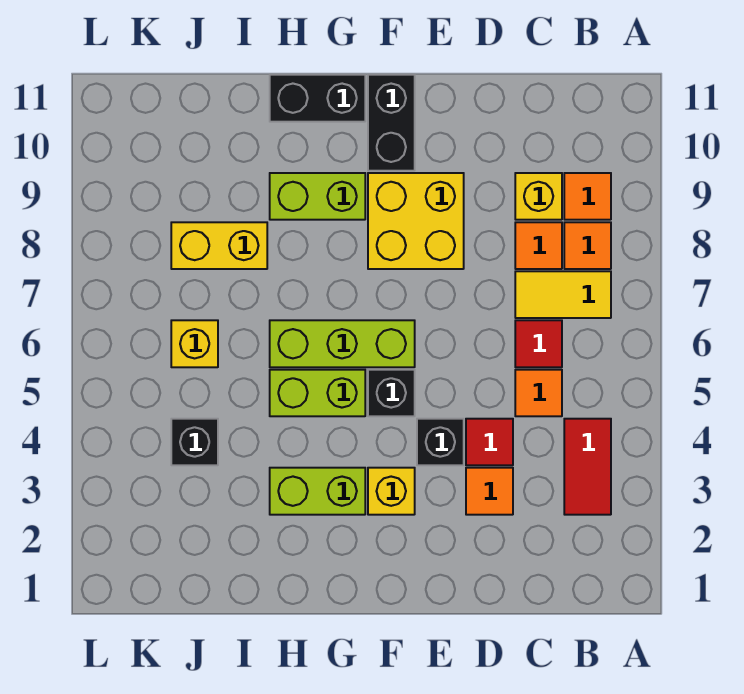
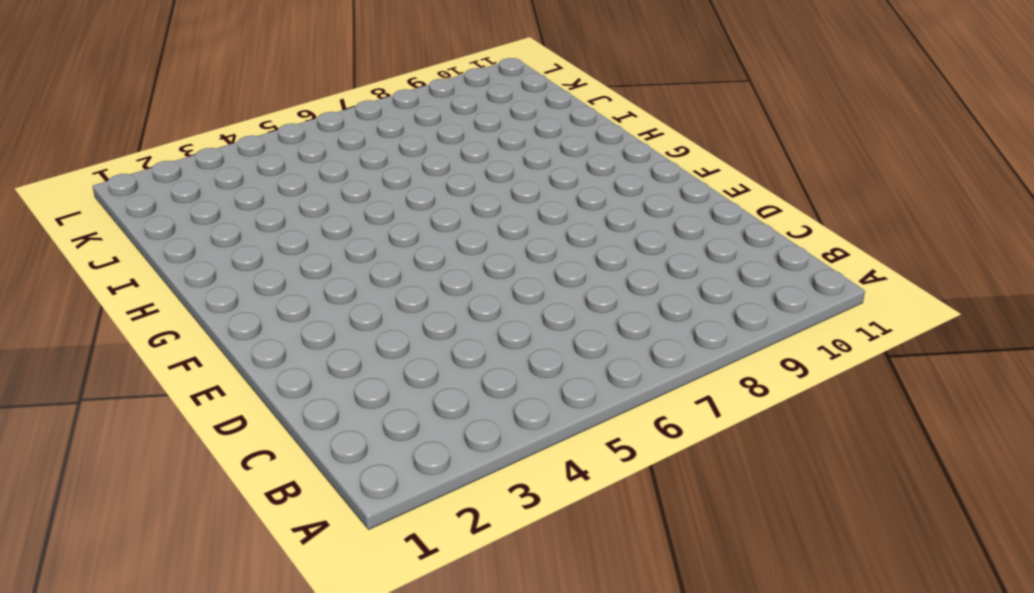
none -> red 1x2 tile [564,419,611,515]
none -> yellow 1x2 tile [515,271,611,318]
none -> orange 1x1 tile [564,222,611,269]

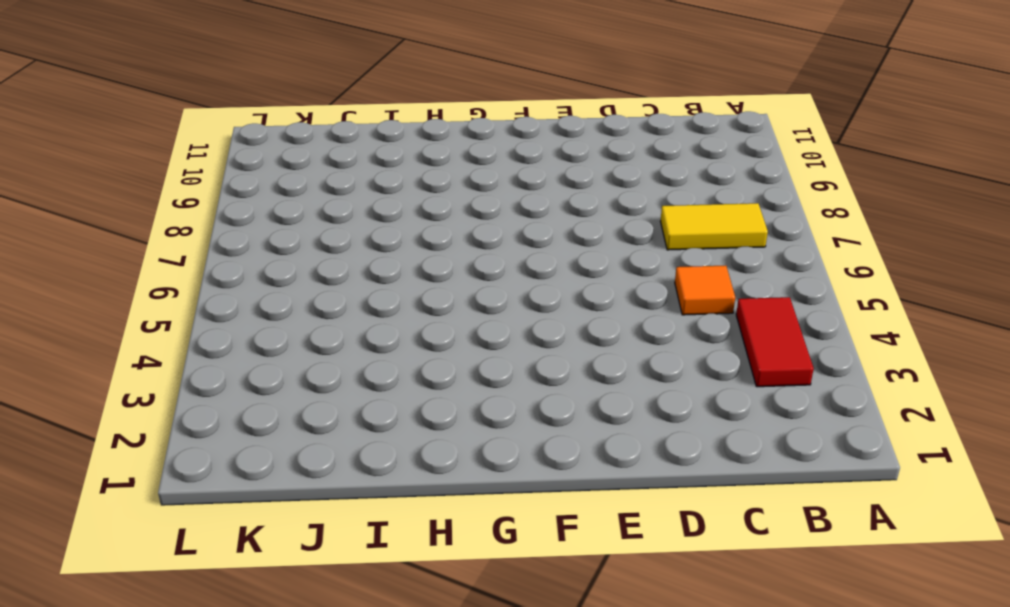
none -> orange 1x1 tile [564,222,611,269]
none -> orange 1x1 tile [564,173,611,220]
none -> red 1x1 tile [515,320,562,367]

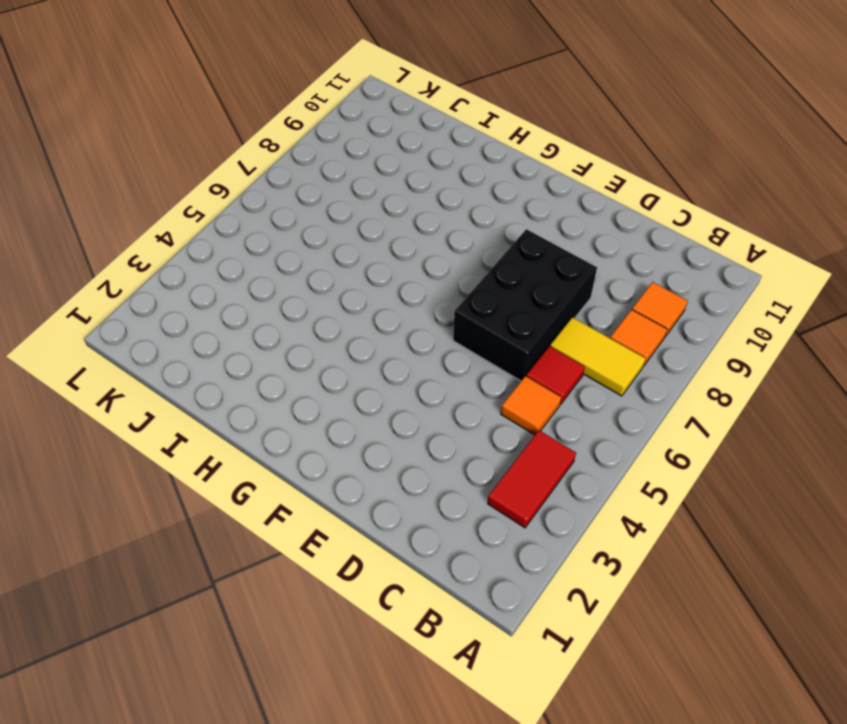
black 2x3 brick [453,229,597,381] -> yellow 2x2 brick [368,173,464,269]
none -> orange 1x1 tile [515,222,562,269]
none -> yellow 1x1 brick [515,173,562,220]
none -> orange 1x1 tile [466,468,513,515]

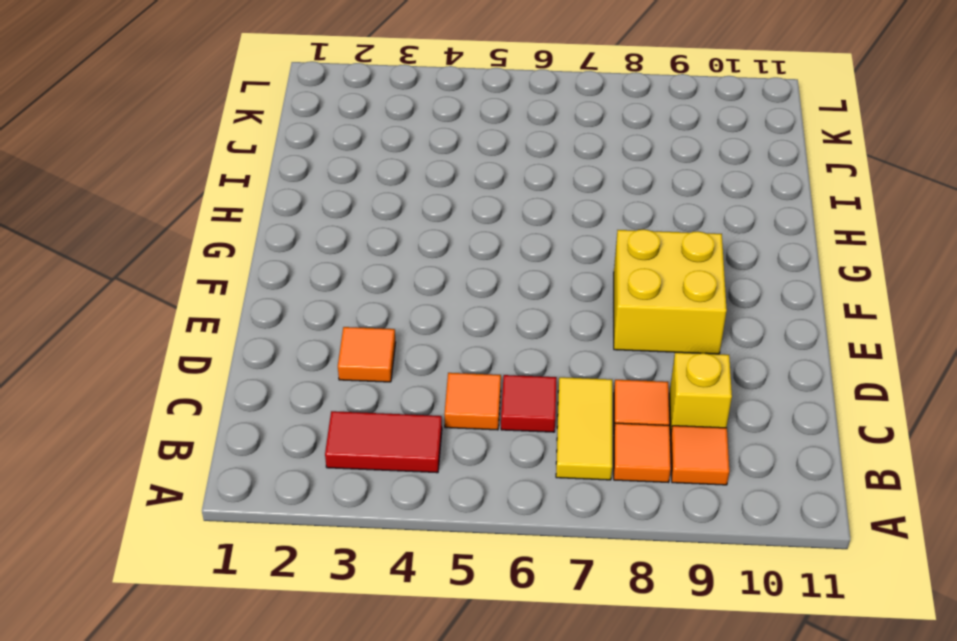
none -> red 1x1 tile [466,419,513,465]
none -> black 1x1 brick [417,419,464,465]
none -> yellow 1x1 brick [368,468,415,515]

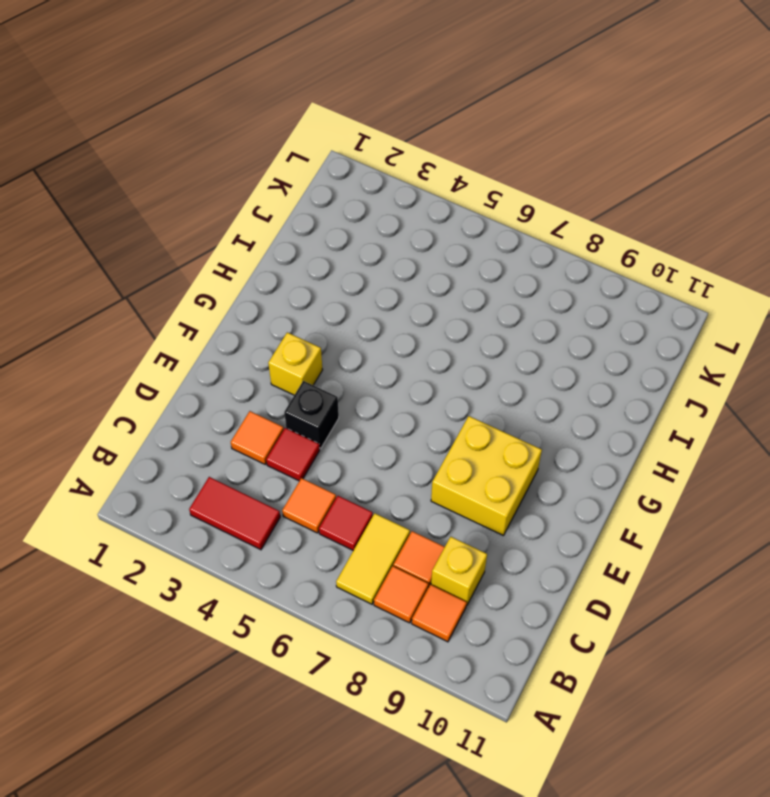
none -> black 1x1 brick [368,370,415,416]
none -> lime 1x3 brick [270,320,415,367]
none -> black 1x2 brick [368,75,415,171]

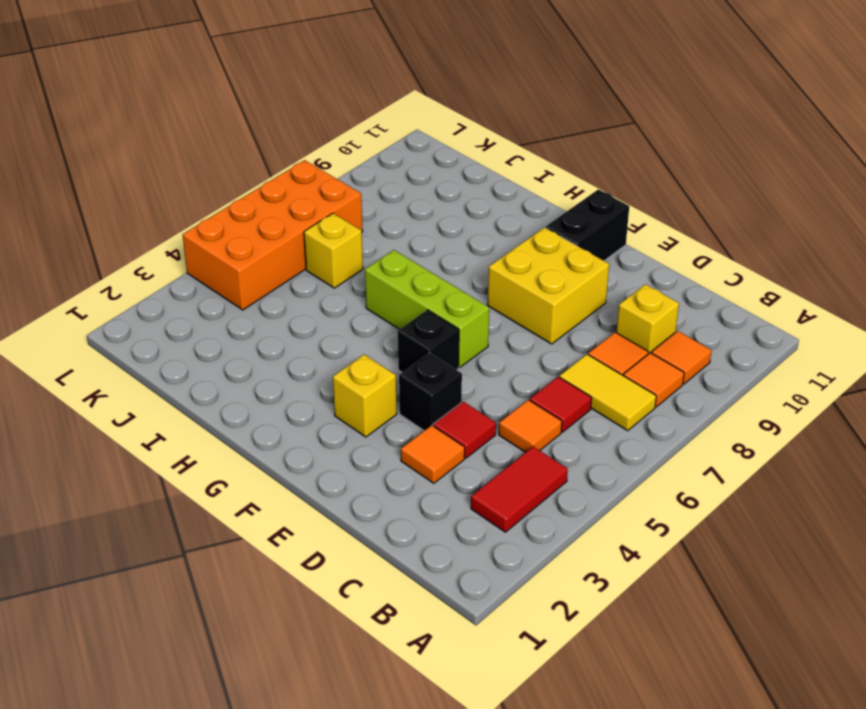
orange 2x4 brick [183,160,363,310] -> none
none -> lime 1x2 brick [270,468,365,515]
none -> lime 1x2 brick [270,370,365,416]
none -> lime 1x2 brick [270,173,365,220]

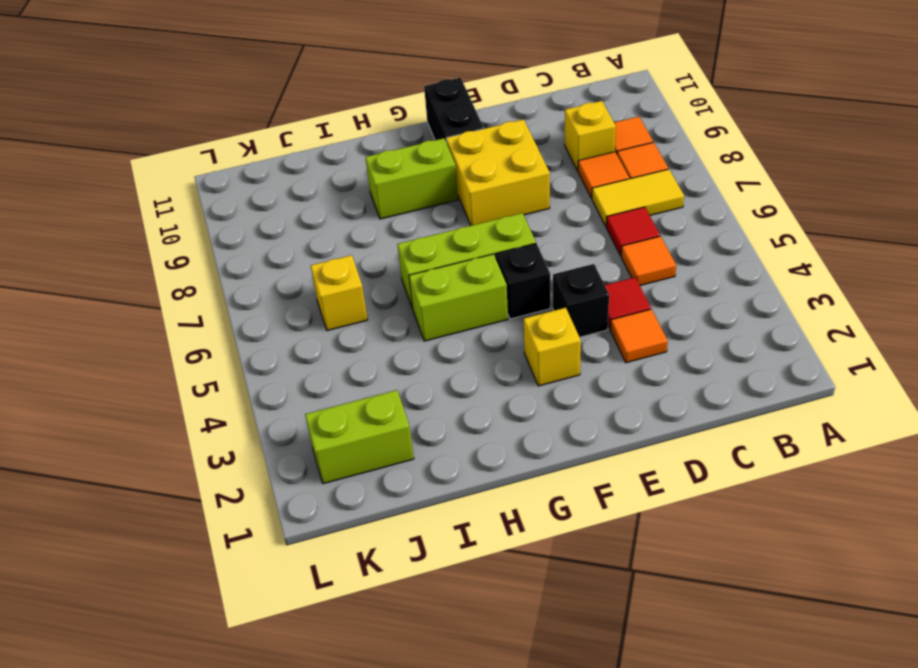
lime 1x2 brick [305,390,414,484] -> lime 1x2 brick moved to [270,468,365,515]
none -> red 1x2 tile [564,419,611,515]
none -> black 1x2 brick [270,75,365,122]
none -> yellow 1x2 brick [171,222,267,269]

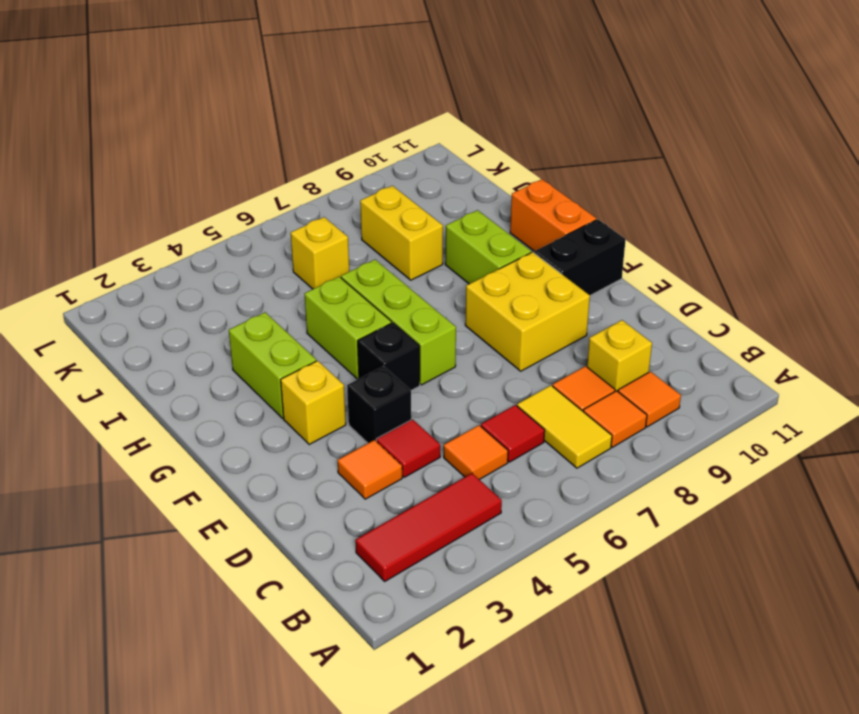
red 1x3 tile [355,473,502,581] -> red 1x2 tile [564,419,611,515]
orange 1x2 brick [510,179,597,251] -> black 1x2 brick [270,75,365,122]
none -> black 1x1 brick [171,419,218,465]

